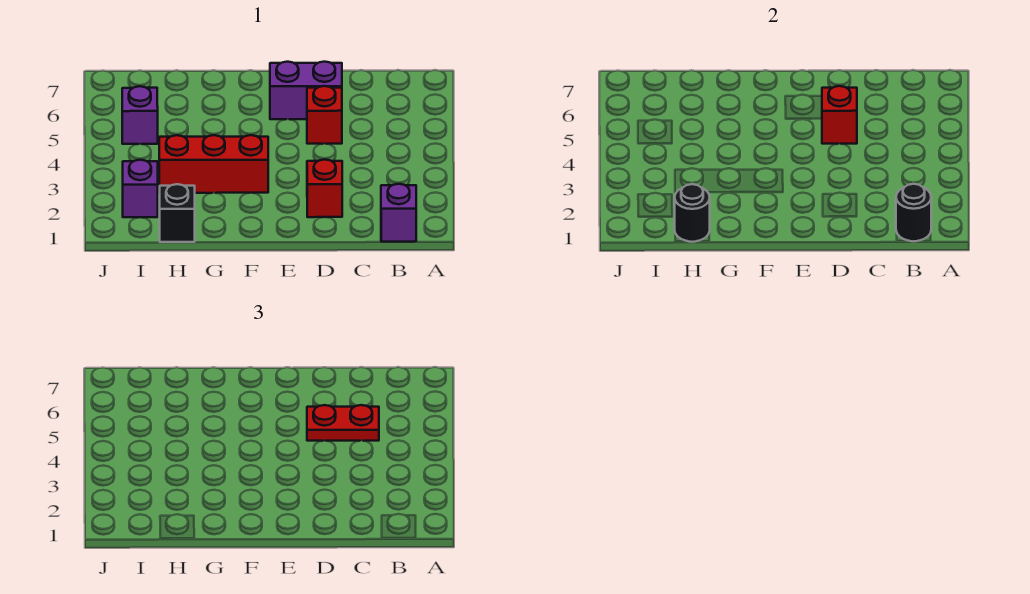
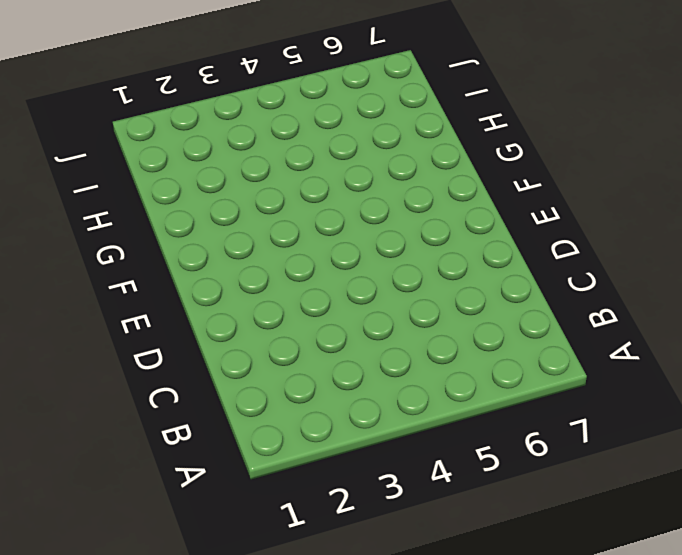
none -> purple 1x1 brick [381,184,416,242]
none -> red 1x1 brick [307,160,342,217]
none -> red 1x1 brick [307,86,342,144]

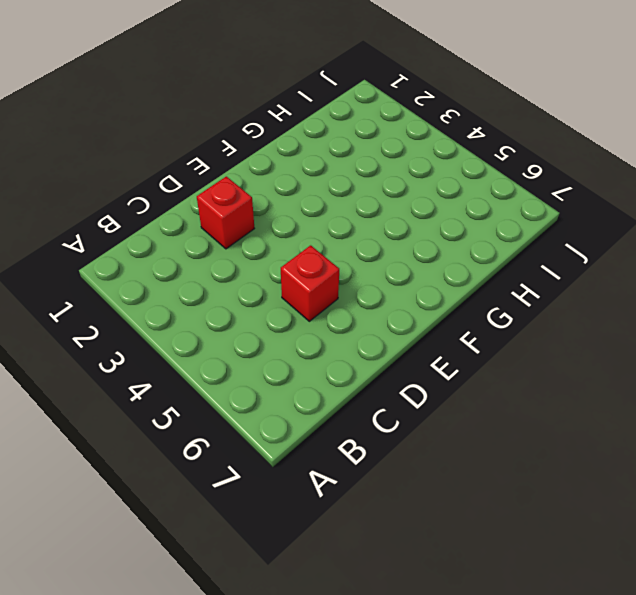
none -> purple 1x1 brick [381,184,416,242]
none -> purple 1x2 brick [270,62,342,119]
none -> red 1x3 brick [159,135,268,193]

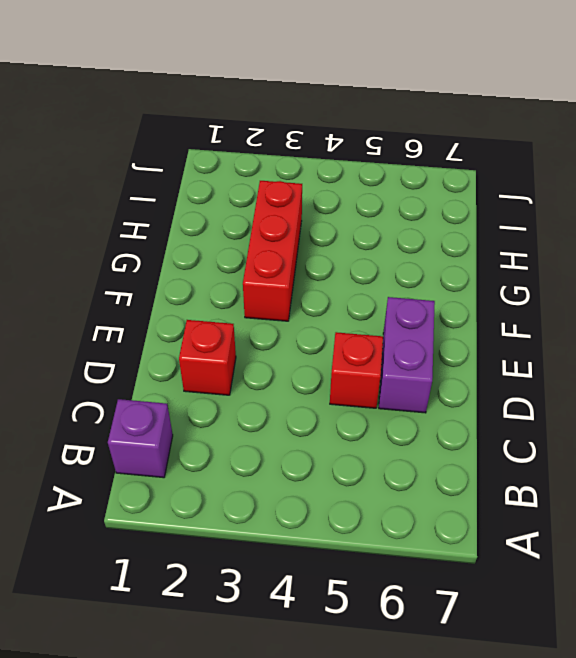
none -> black 1x1 brick [160,184,195,242]
none -> purple 1x1 brick [123,160,158,217]
none -> purple 1x1 brick [122,86,158,144]

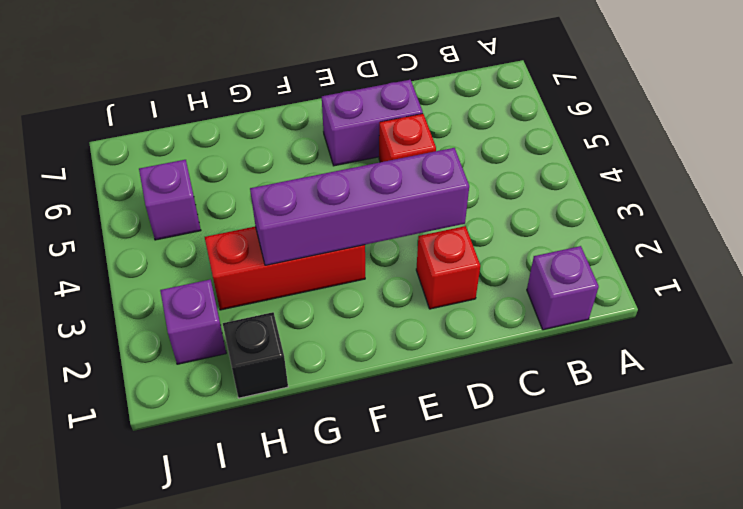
purple 1x4 brick [250,148,469,265] -> none
none -> black 1x1 round brick [896,184,931,242]
none -> red 1x1 brick [822,86,857,144]
none -> black 1x1 round brick [675,184,710,242]

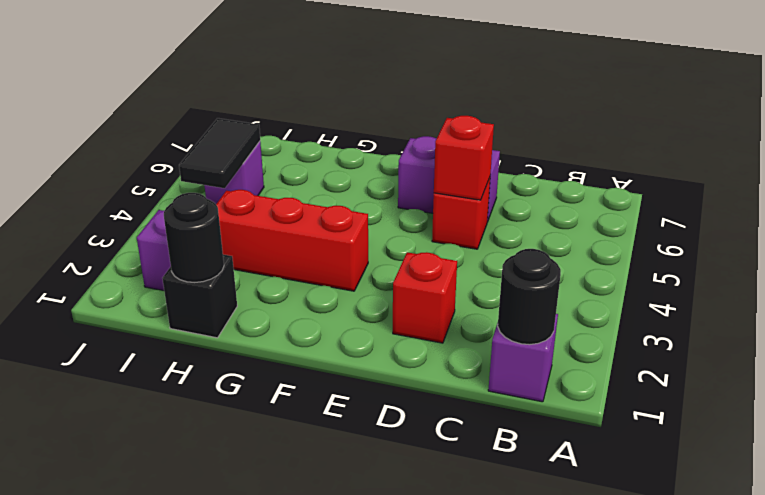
black 1x2 tile [179,118,260,188] -> none
none -> red 1x2 plate [307,405,379,441]

